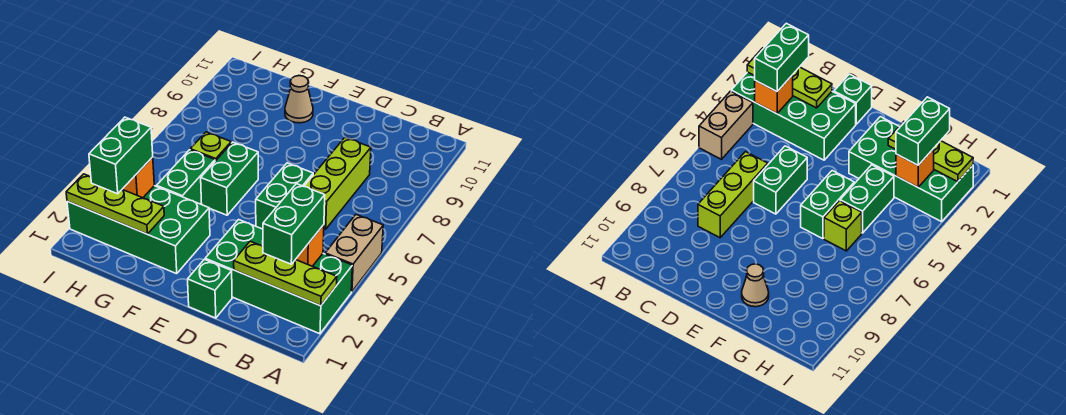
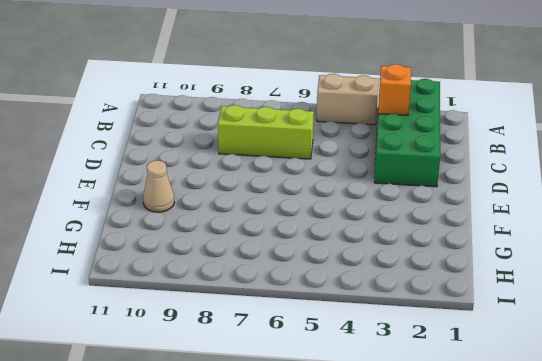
none -> green 1x1 brick [188,259,232,318]
none -> green 1x2 brick [256,163,313,229]
none -> green 2x4 brick [67,186,210,274]

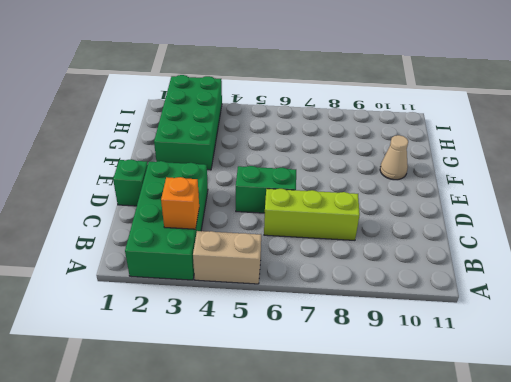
none -> green 1x2 brick [201,142,258,215]
none -> green 1x2 brick [157,150,215,204]
none -> lime 1x1 brick [190,132,231,161]

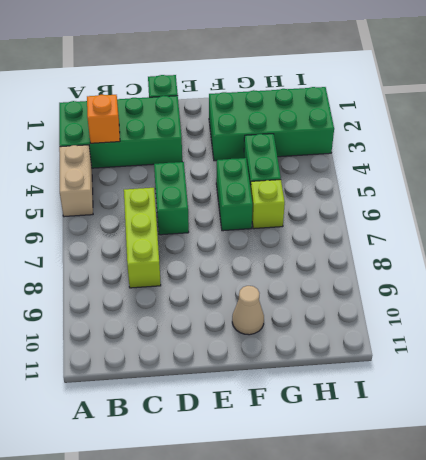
none -> lime 1x3 plate [234,241,337,306]
none -> lime 1x3 plate [66,174,164,234]
none -> orange 1x1 brick [122,157,154,198]

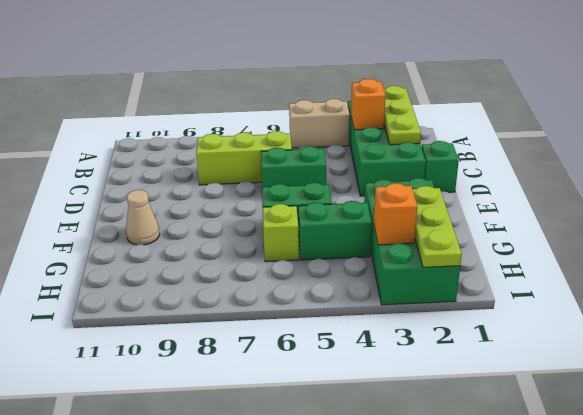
none -> green 1x2 brick [263,184,325,264]
none -> green 1x2 brick [89,117,153,194]

